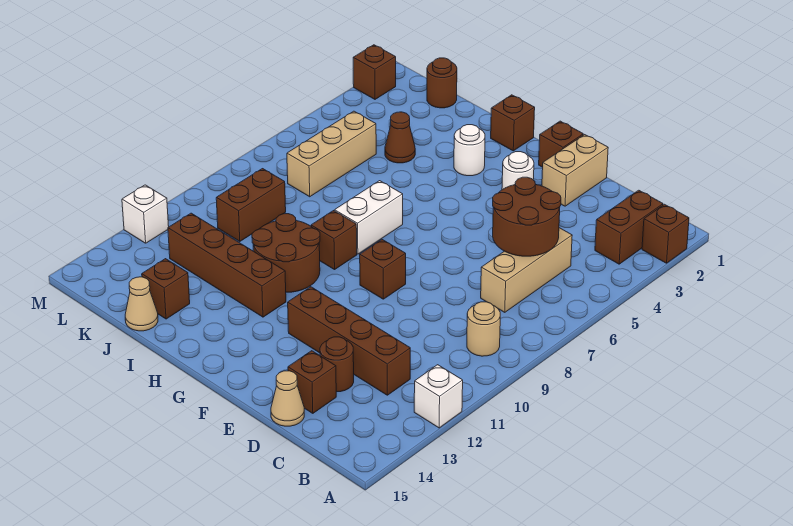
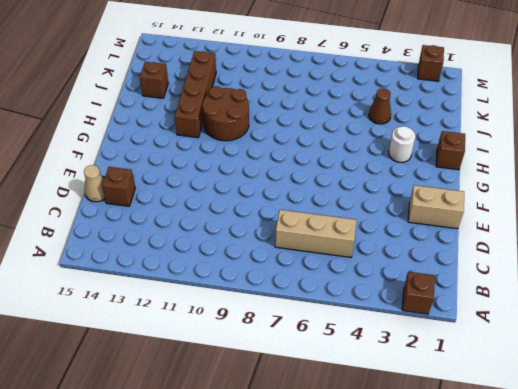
none -> white 1x1 brick [414,365,463,428]
none -> brown 1x2 brick [595,190,663,264]
none -> tan 1x1 round brick [467,302,500,356]

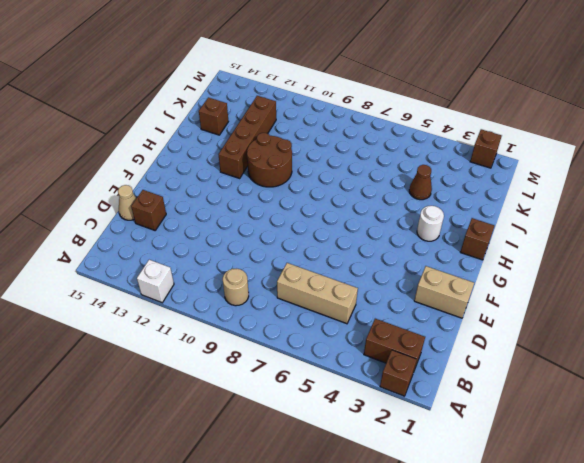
none -> brown 1x4 brick [288,287,410,395]
none -> brown 1x1 round brick [320,337,354,392]
none -> brown 1x1 brick [539,121,583,167]

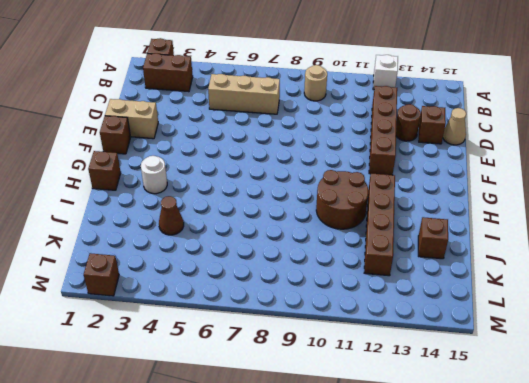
none -> white 1x1 round brick [502,152,534,190]
none -> brown 1x1 brick [360,240,406,299]
none -> white 1x2 brick [335,181,403,254]

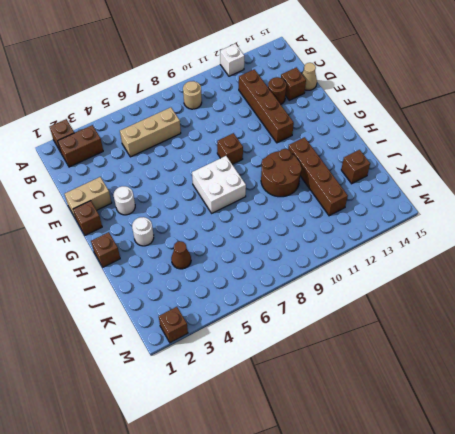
white 2x2 brick [192,156,246,213] -> white 1x2 brick [335,181,403,254]
none -> brown 1x1 brick [311,211,357,270]
none -> tan 1x1 cone [125,277,158,331]
none -> brown 1x1 round brick [427,58,457,108]

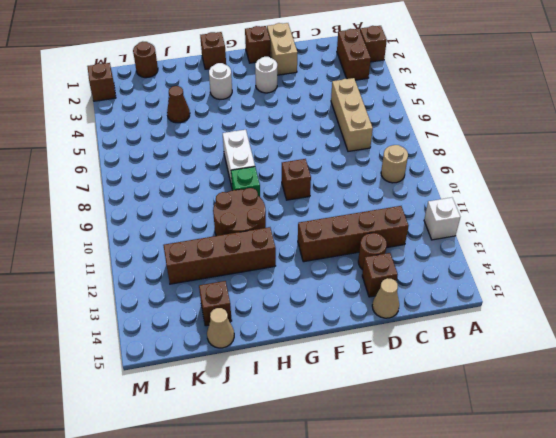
green 1x1 brick [231,167,260,197] -> brown 1x1 brick [311,211,357,270]
none -> tan 1x3 brick [287,111,376,197]
none -> brown 1x2 brick [216,169,286,242]
none -> white 1x1 brick [122,185,169,243]

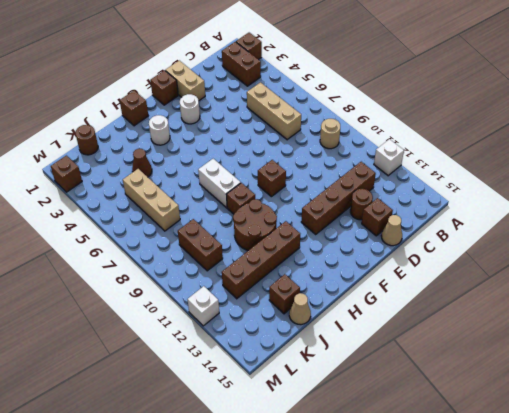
none -> brown 2x2 round brick [493,177,561,256]

